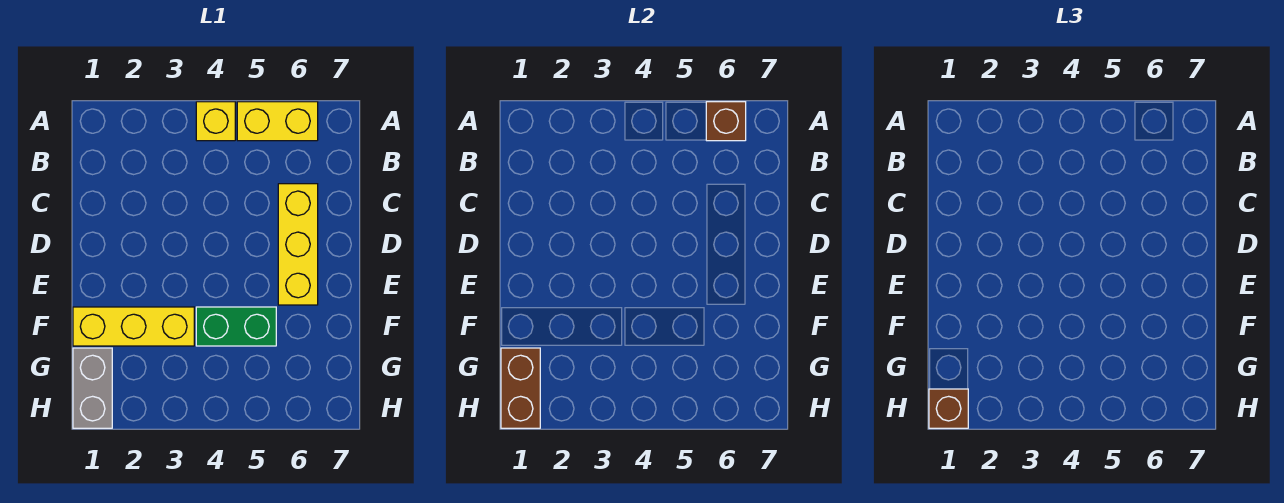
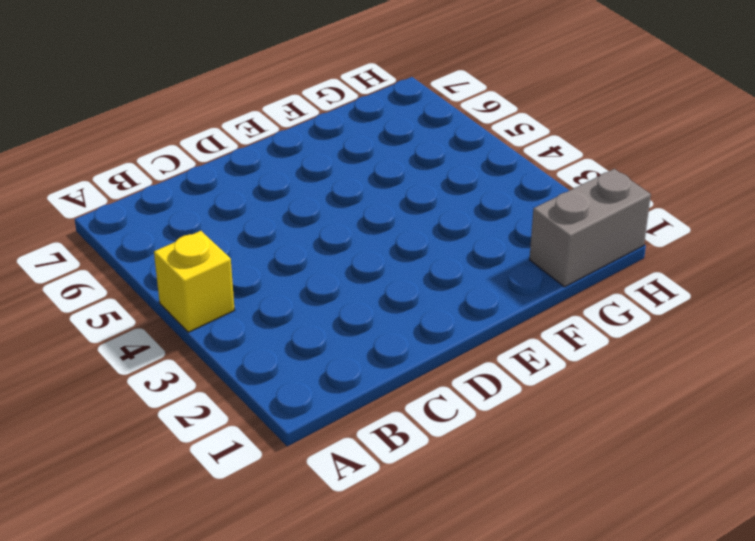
none -> yellow 1x2 brick [237,102,318,141]
none -> yellow 1x3 brick [278,184,318,305]

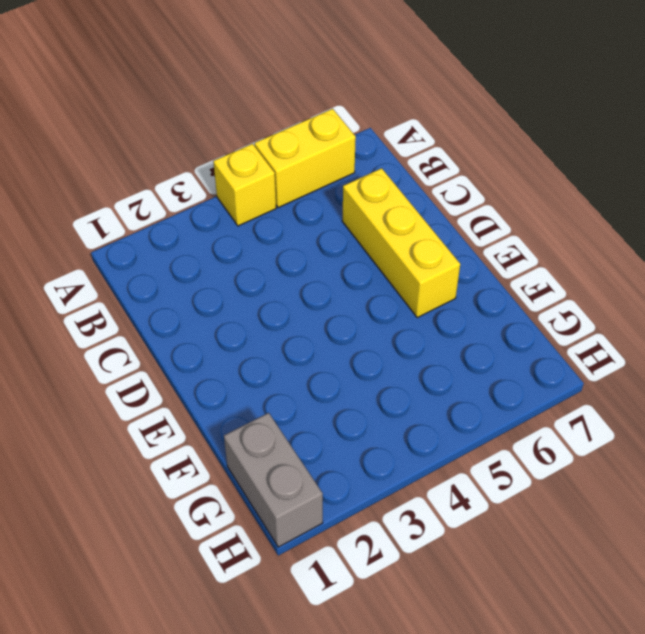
none -> yellow 1x3 brick [73,307,194,346]
none -> green 1x2 brick [196,307,276,346]

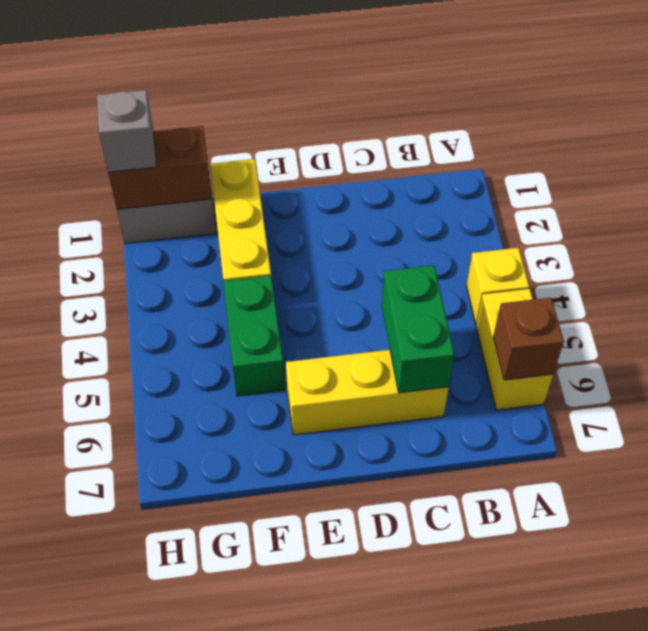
green 1x2 brick [382,265,454,393] -> none
grey 1x1 brick [97,90,157,173] -> brown 1x1 brick [929,389,968,428]

